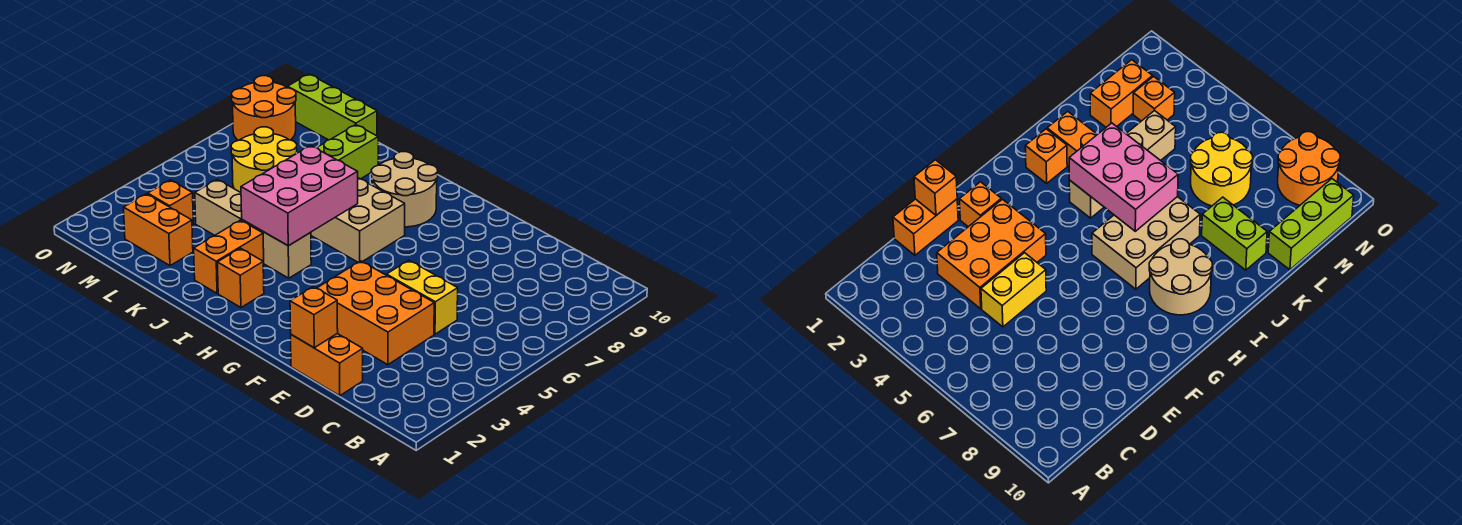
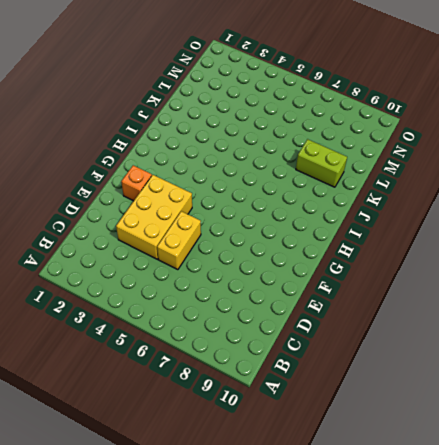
yellow 2x3 brick [116,175,192,259] -> orange 2x3 brick [317,261,434,365]
none -> orange 1x2 brick [291,334,363,396]
none -> tan 2x3 brick [311,178,405,262]
none -> tan 2x2 round brick [371,152,438,227]

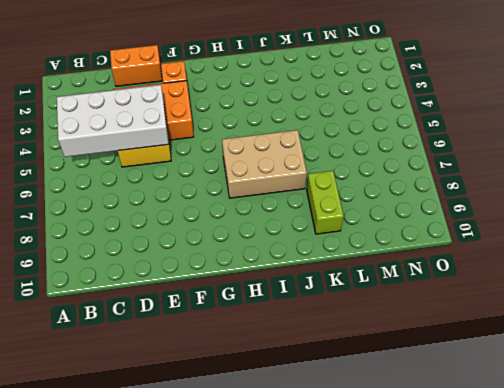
white 2x4 brick [57,85,169,157] -> none
none -> tan 2x2 round brick [371,152,438,227]
none -> orange 1x1 brick [217,248,264,308]
none -> tan 1x4 brick [195,179,311,278]

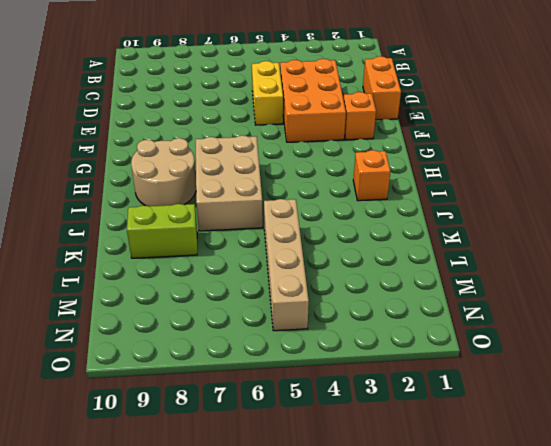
tan 1x4 brick [264,199,309,331] -> tan 1x4 brick moved to [195,179,311,278]
none -> orange 1x2 brick [194,220,264,293]
none -> orange 1x2 brick [124,194,193,266]
none -> yellow 2x2 round brick [231,127,297,192]

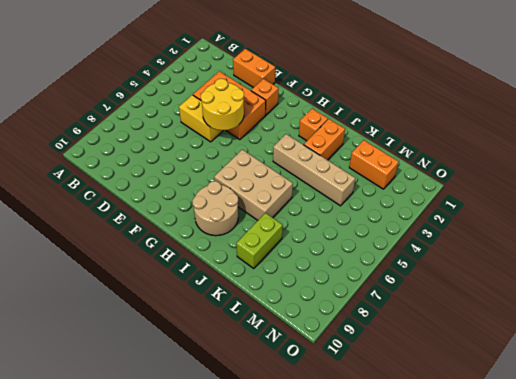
yellow 2x2 round brick [201,79,244,130] -> yellow 2x2 round brick moved to [231,127,297,192]
none -> lime 1x3 brick [288,74,377,140]
none -> orange 1x1 brick [148,180,193,225]
none -> orange 2x2 round brick [232,76,296,140]

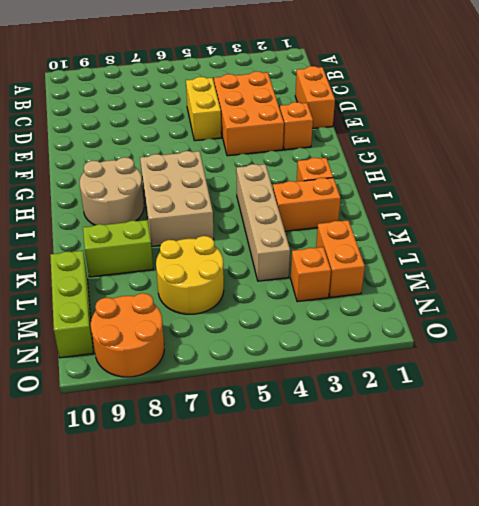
none -> orange 1x1 brick [290,287,338,348]
none -> pink 2x3 brick [241,146,358,246]

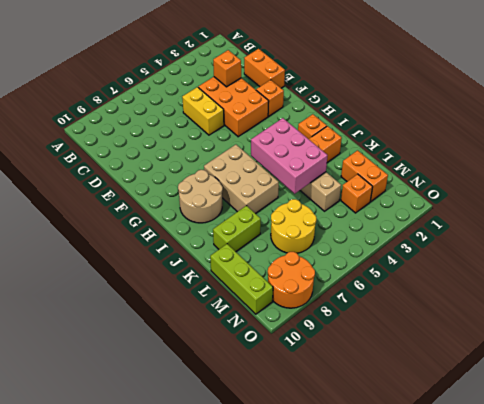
orange 1x1 brick [213,50,241,87] -> orange 1x1 brick moved to [290,287,338,348]
pink 2x3 brick [251,118,328,194] -> pink 2x3 brick turned to [241,146,358,246]

